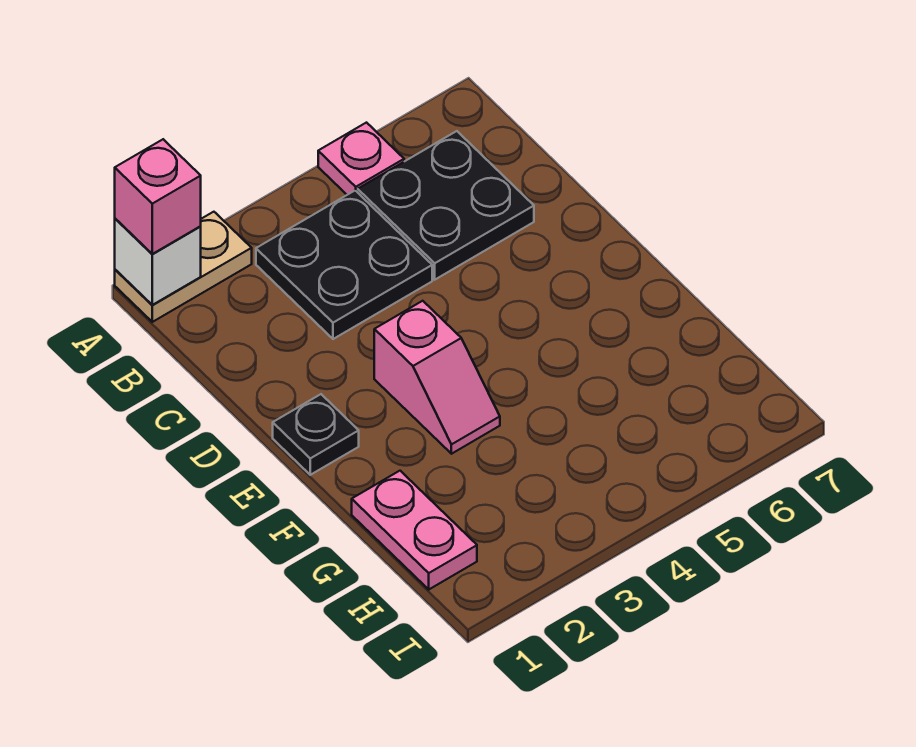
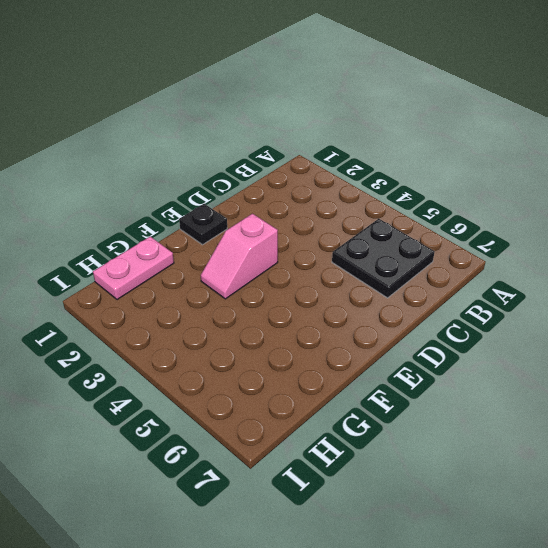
none -> tan 1x2 plate [115,212,252,322]
none -> pink 1x1 plate [318,123,404,195]

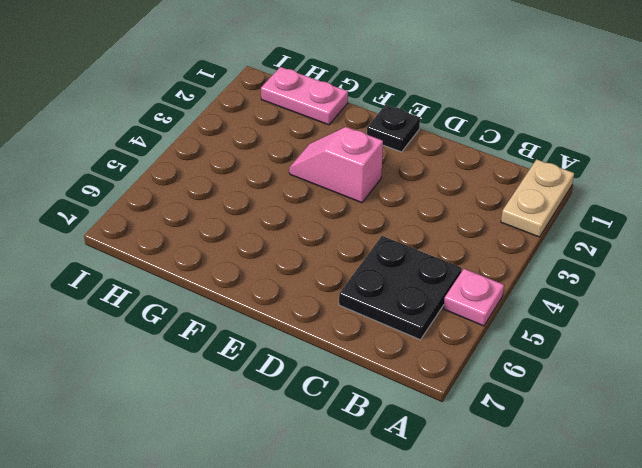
none -> black 2x2 plate [256,191,432,339]
none -> white 1x1 brick [115,219,201,305]

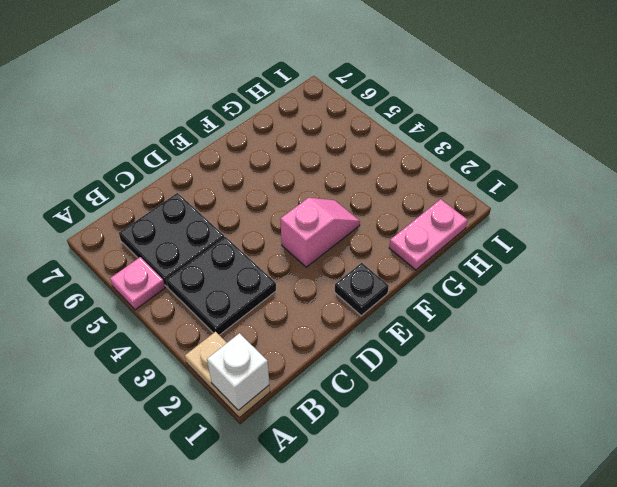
none -> pink 1x1 brick [115,139,201,254]

